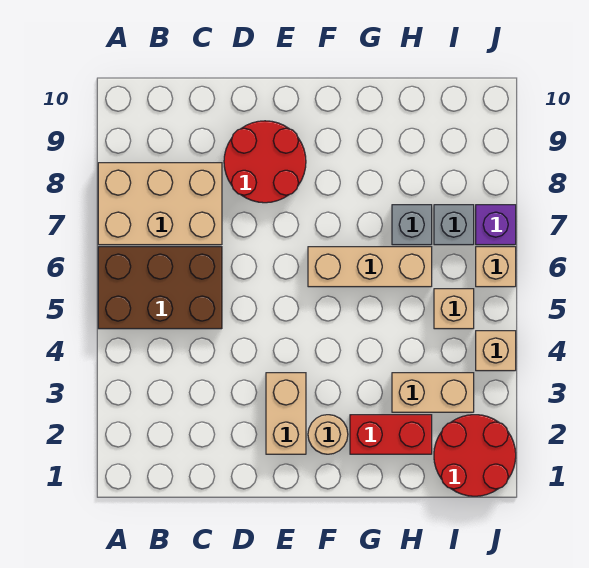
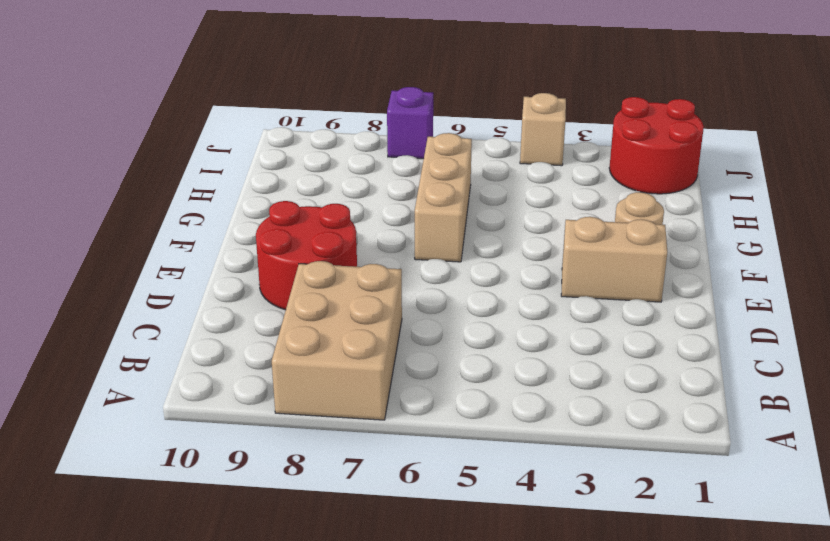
none -> brown 2x3 brick [98,247,222,329]
none -> red 1x2 brick [350,415,432,454]
none -> tan 1x2 brick [392,373,474,412]

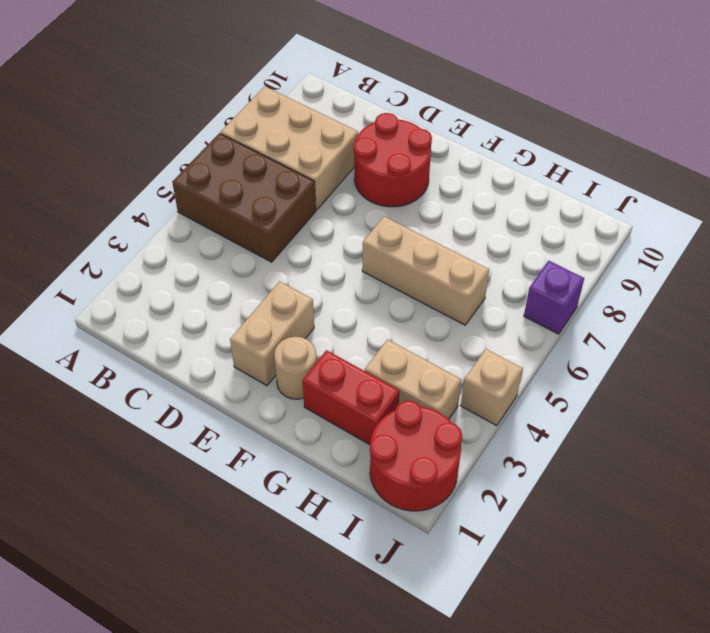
none -> grey 1x1 brick [392,205,432,245]
none -> tan 1x1 brick [434,289,474,329]
none -> grey 1x1 brick [434,205,474,245]

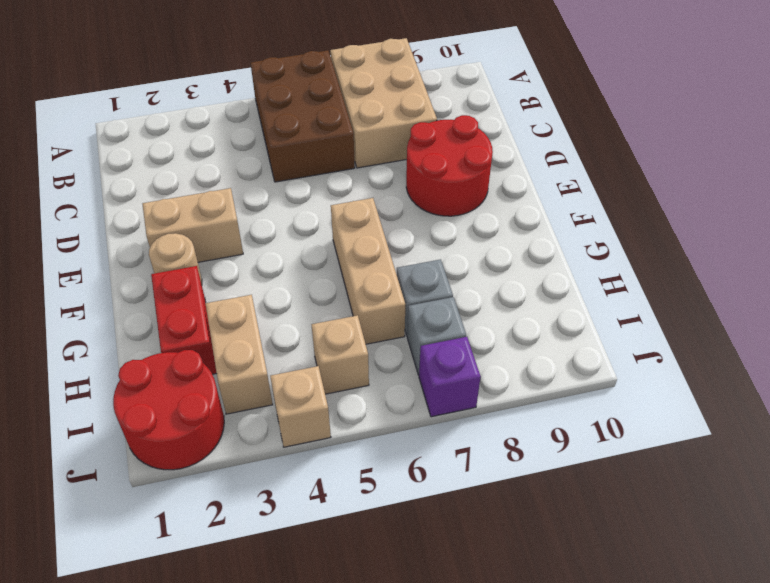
none -> tan 1x1 brick [476,247,516,287]

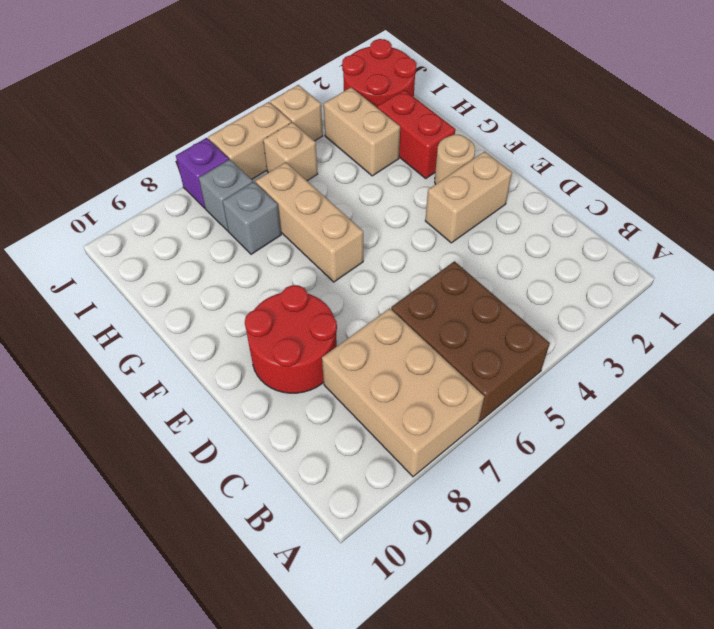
tan 1x2 brick [208,102,291,179] -> tan 1x1 brick [476,247,516,287]

